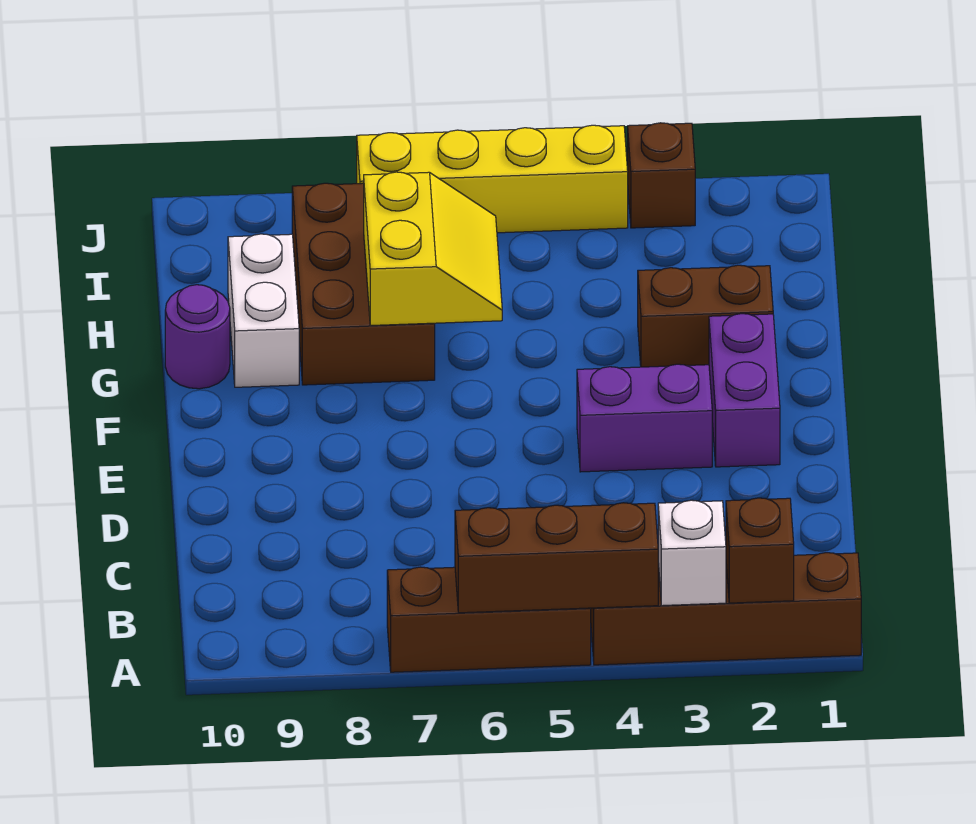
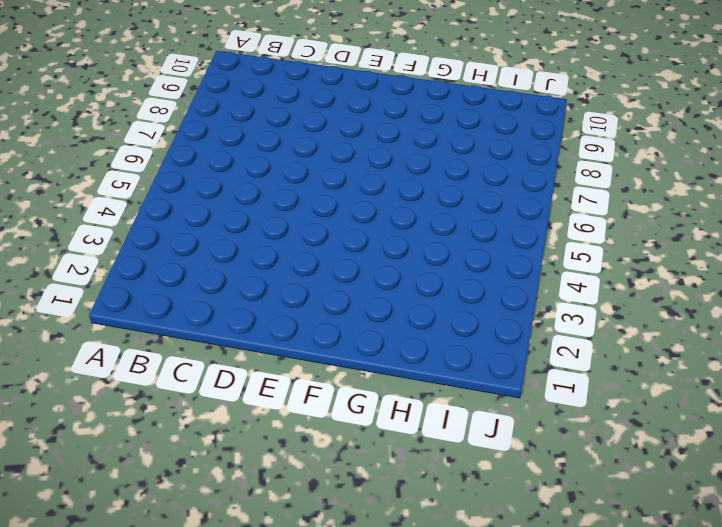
none -> brown 1x4 brick [591,553,861,665]
none -> brown 1x3 brick [387,567,591,672]
none -> purple 1x2 brick [709,314,780,467]

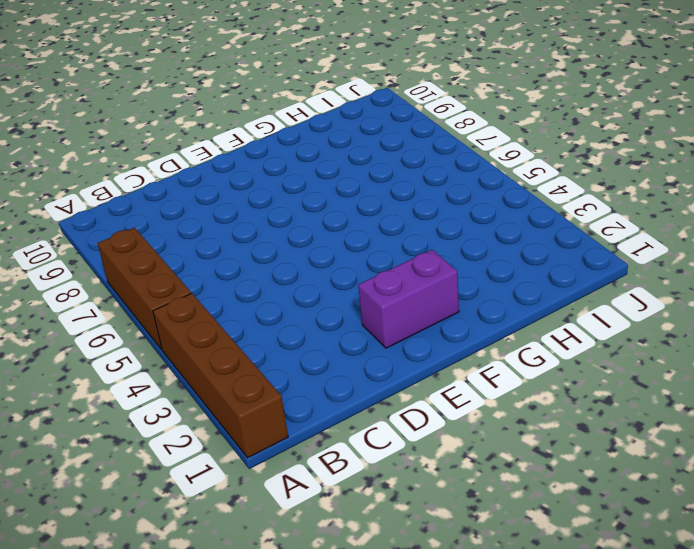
none -> purple 1x2 brick [577,364,712,472]
none -> brown 1x2 brick [638,265,773,367]
none -> brown 2x3 brick [292,183,435,385]

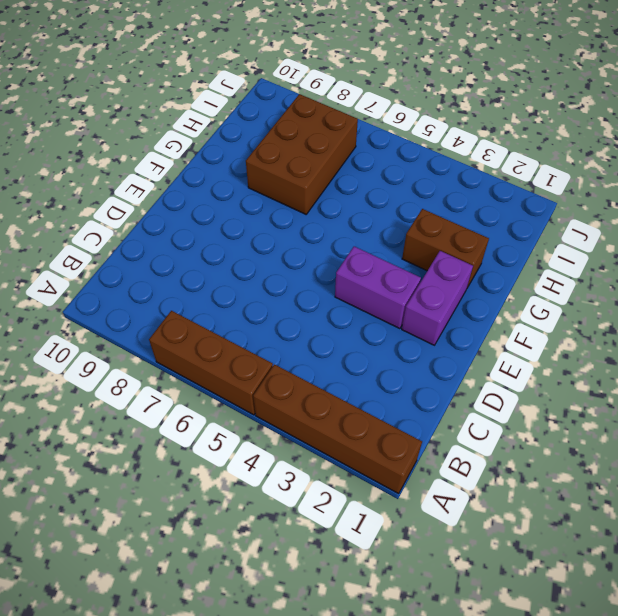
none -> white 1x2 brick [228,234,299,387]
none -> purple 1x1 round brick [165,285,230,389]
none -> brown 1x1 brick [628,123,695,228]

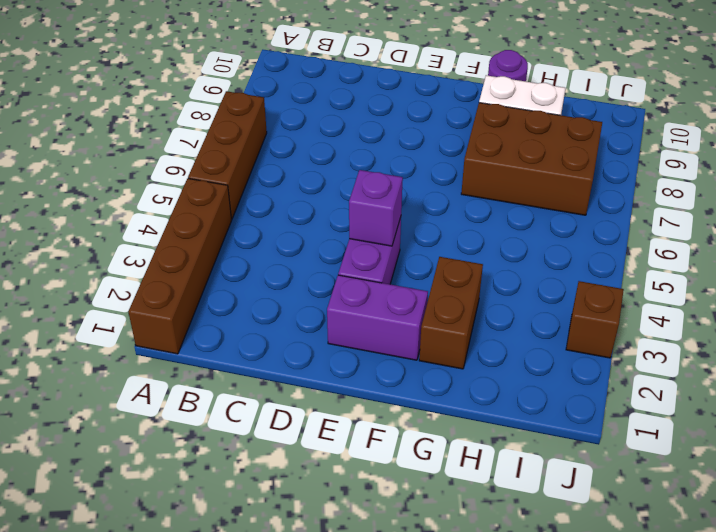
purple 1x1 brick [349,170,403,246] -> none
none -> yellow 1x4 brick [357,125,628,233]
none -> brown 1x1 brick [726,498,794,603]
none -> white 1x1 brick [658,500,726,606]

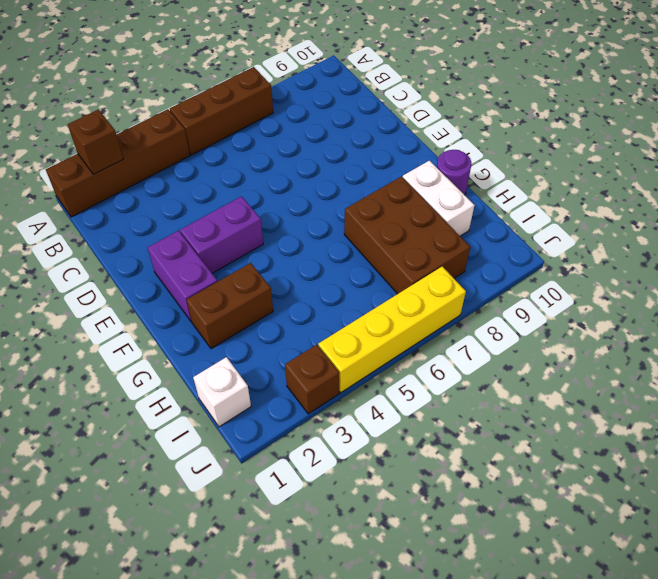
white 1x1 brick [193,357,251,427] -> white 1x1 brick moved to [658,500,726,606]
none -> brown 1x3 brick [455,503,658,613]
none -> yellow 2x2 slope [364,172,502,326]

